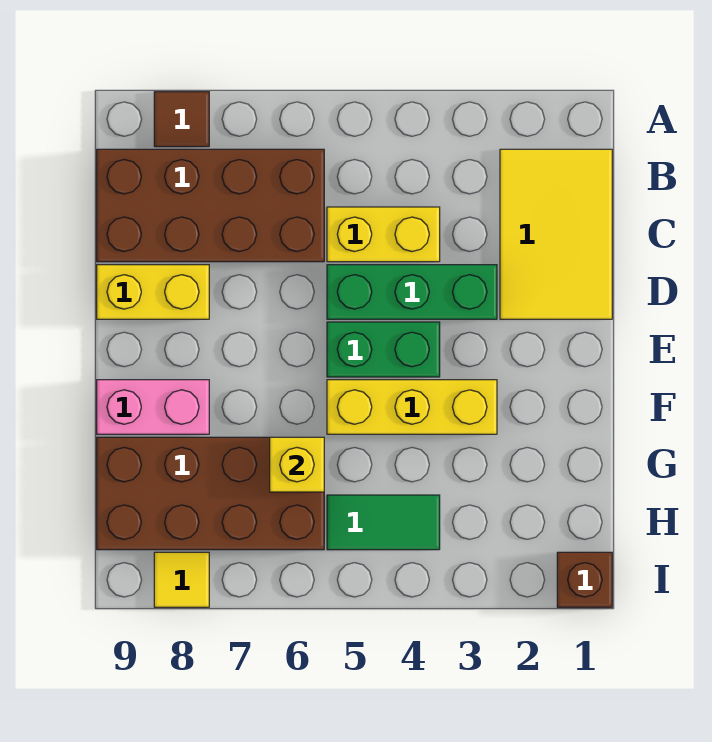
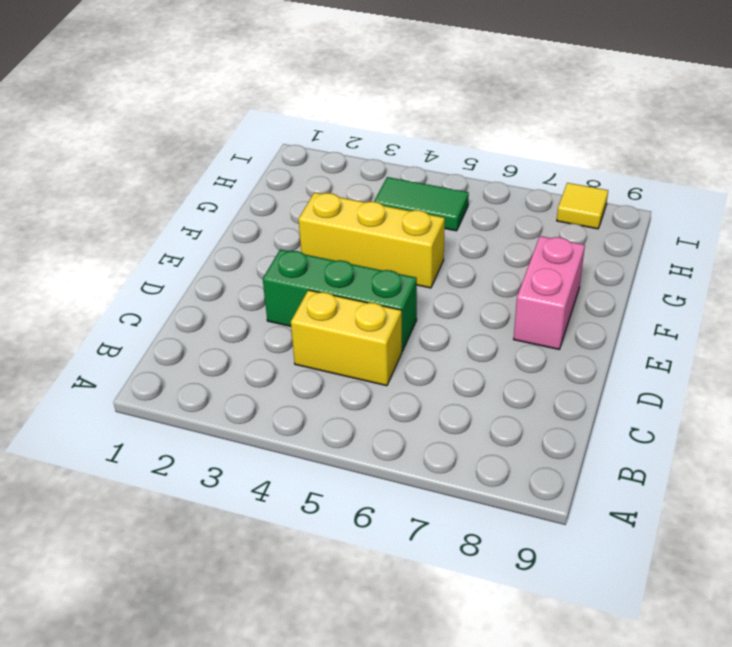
pink 1x2 brick [514,236,585,349] -> pink 1x2 brick turned to [97,380,209,434]
none -> brown 1x1 tile [154,92,209,147]
none -> yellow 2x3 tile [500,149,612,319]
none -> brown 2x4 brick [97,149,324,262]

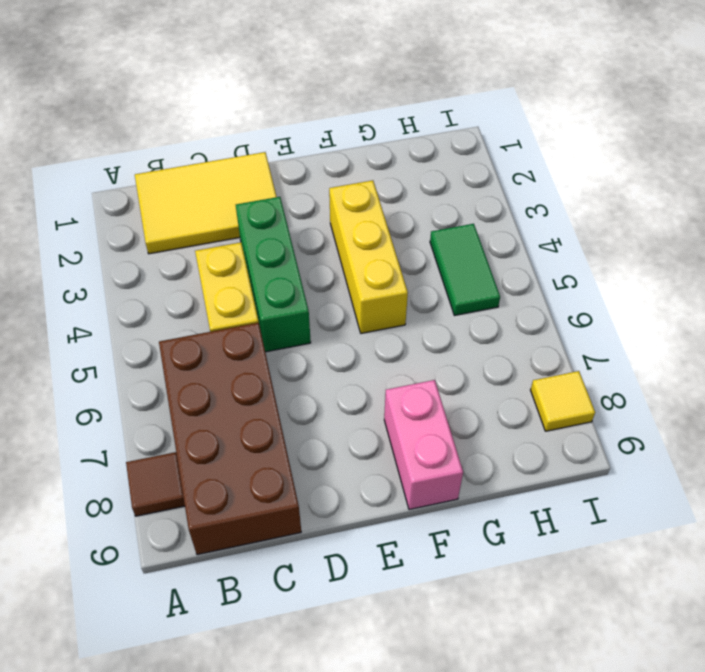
none -> yellow 1x2 brick [97,265,209,319]
none -> green 1x2 brick [327,322,440,377]
none -> brown 2x4 brick [97,437,324,550]

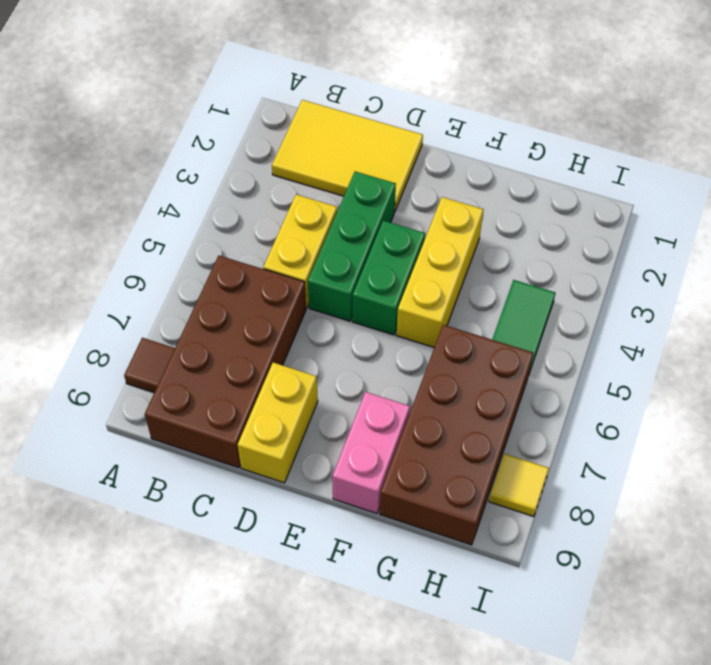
none -> brown 1x1 brick [557,552,612,607]
none -> yellow 1x1 brick [270,437,324,492]

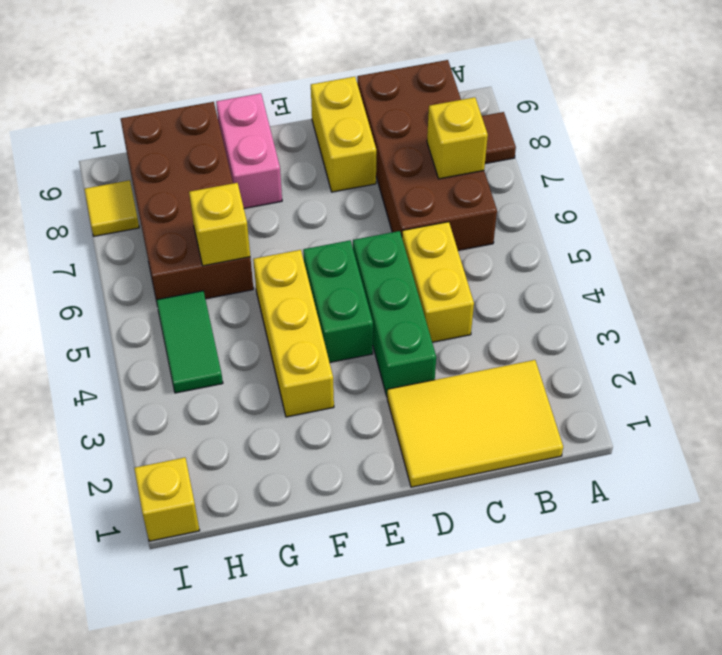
yellow 1x1 brick [427,97,488,179] -> none
yellow 1x1 brick [134,458,200,541] -> brown 1x1 brick [557,552,612,607]

